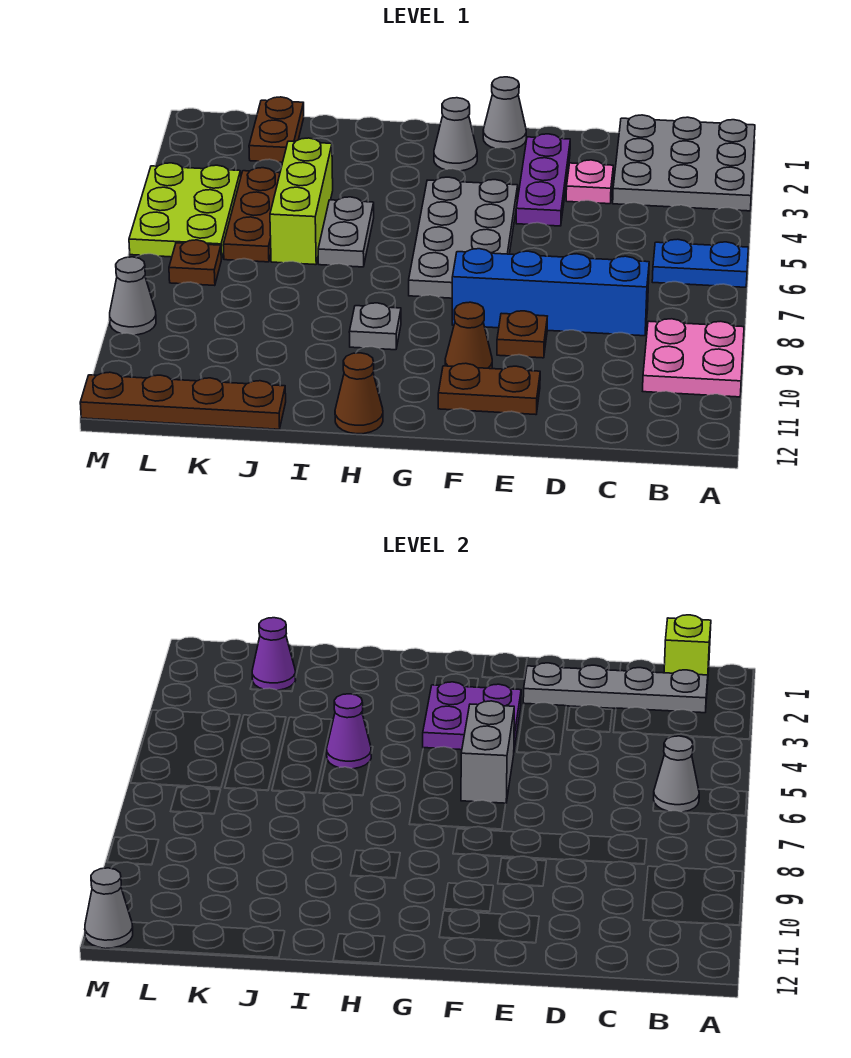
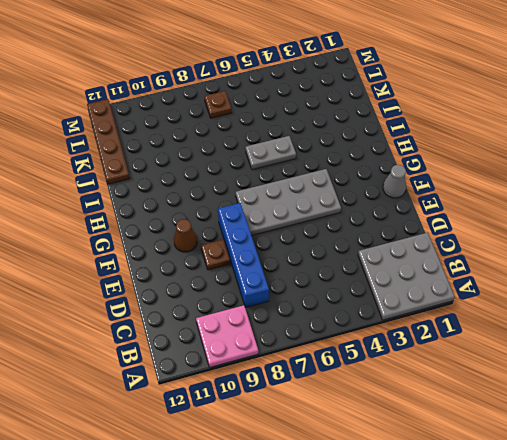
none -> blue 1x2 plate [652,239,748,287]
none -> pink 1x1 plate [566,160,613,204]
none -> purple 1x3 plate [516,134,570,226]
none -> brown 1x2 plate [438,363,540,415]

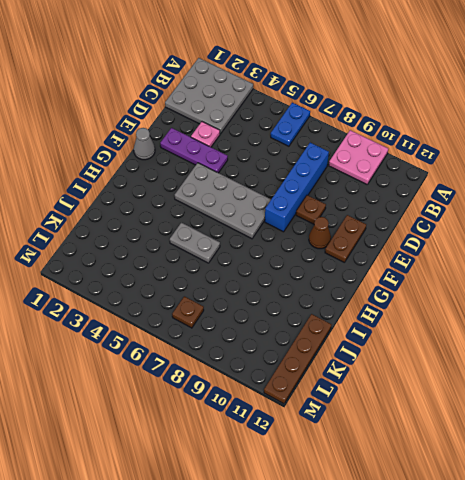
none -> grey 1x1 cone [434,98,477,171]
none -> grey 1x1 plate [349,303,401,350]
none -> brown 1x1 cone [335,353,383,434]
none -> lime 1x3 brick [270,138,333,265]

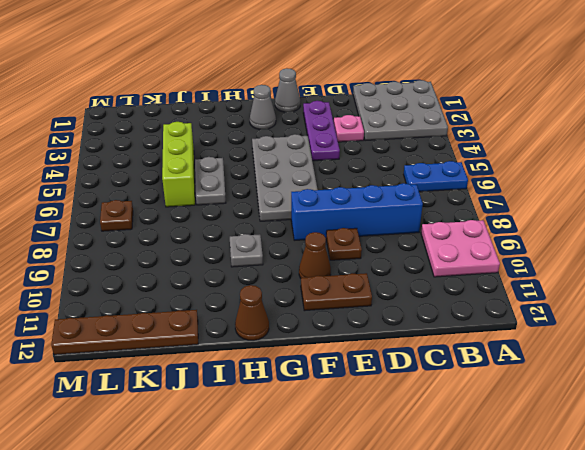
none -> brown 1x2 plate [249,97,304,162]
none -> brown 1x3 plate [223,168,280,262]
none -> lime 2x3 plate [129,163,241,259]
none -> grey 1x1 cone [110,257,156,335]

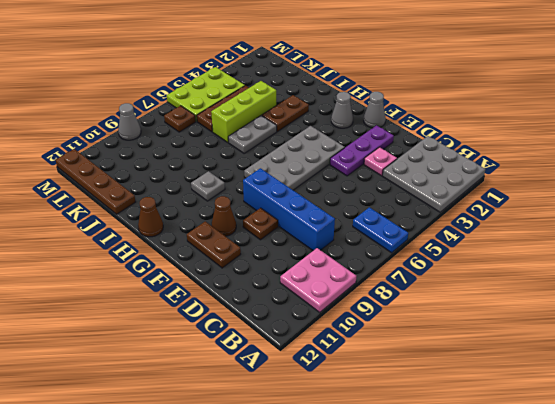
brown 1x2 plate [262,95,309,132] -> brown 1x2 plate moved to [249,97,304,162]
none -> lime 1x1 brick [664,615,711,685]
none -> grey 1x4 plate [523,663,708,713]
none -> grey 1x1 cone [654,736,699,812]
none -> purple 2x2 plate [423,682,521,750]

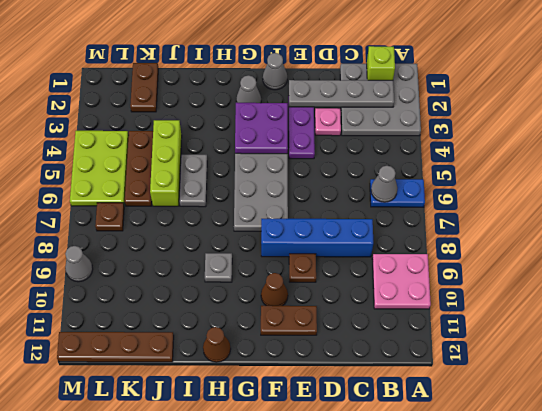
none -> grey 1x2 brick [461,701,514,803]
none -> purple 1x1 cone [327,694,371,769]
none -> purple 1x1 cone [252,618,296,690]
none -> grey 1x1 cone [85,868,133,949]

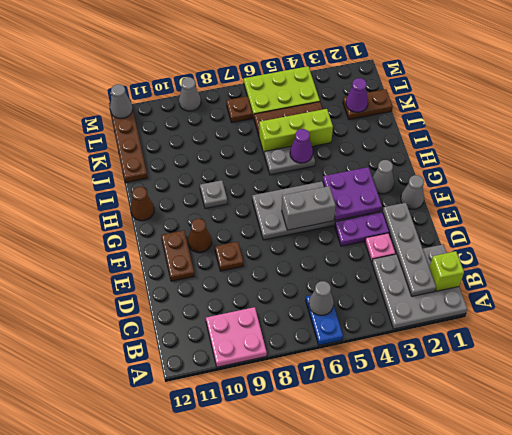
none -> blue 1x4 brick [452,249,649,336]

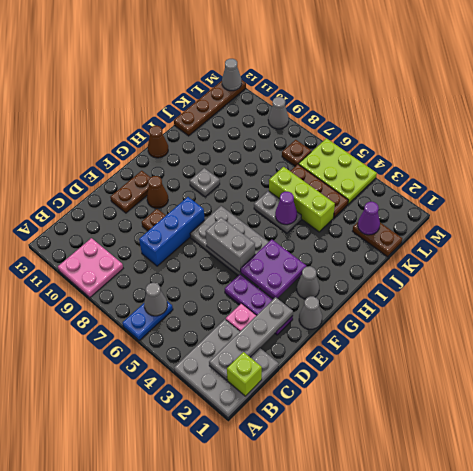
blue 1x3 brick [139,197,205,266] -> blue 1x4 brick [452,249,649,336]

